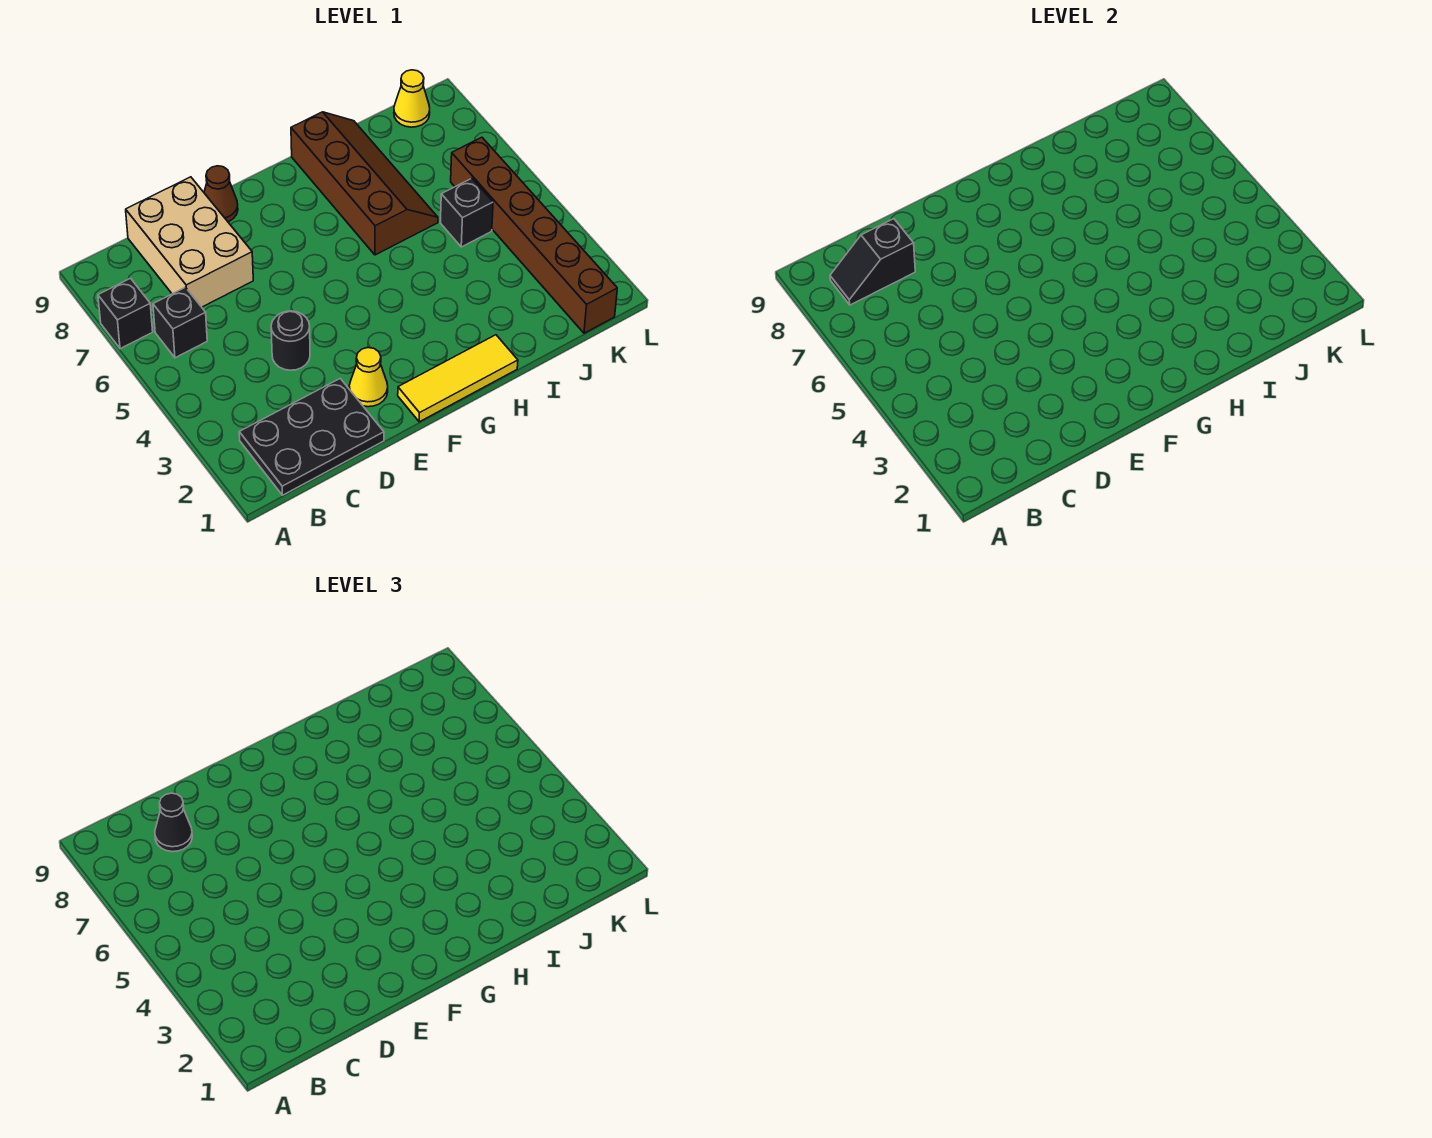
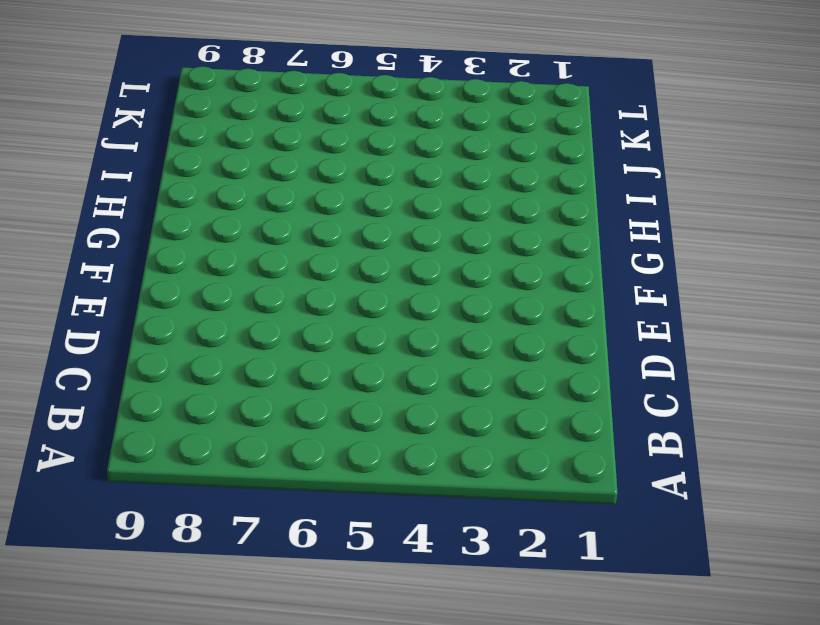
none -> black 1x1 brick [98,278,153,349]
none -> black 2x3 plate [239,379,384,495]
none -> black 1x1 brick [153,287,207,358]

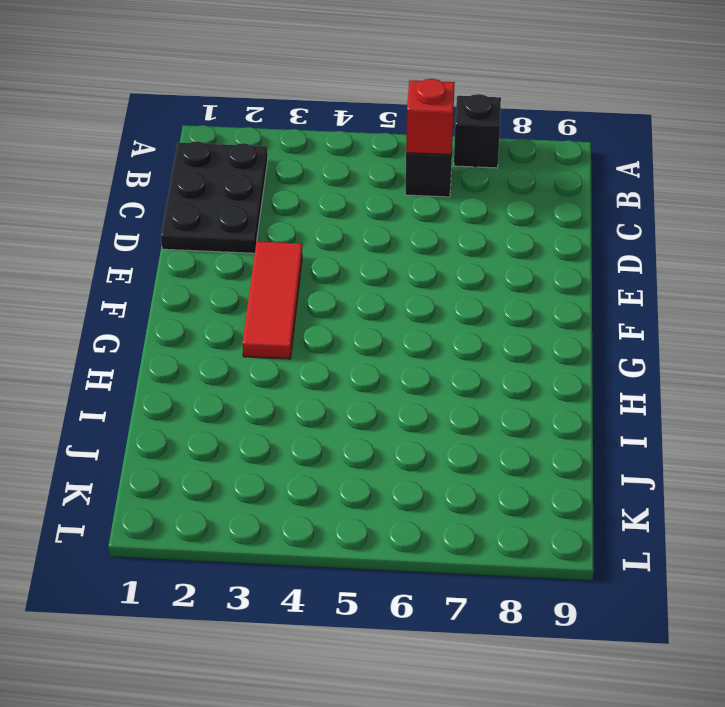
red 1x1 brick [406,79,455,155] -> none
red 1x3 tile [243,242,302,359] -> none
none -> tan 2x3 brick [126,177,253,307]
none -> black 1x1 round brick [271,311,310,370]
none -> yellow 1x1 cone [349,348,388,407]

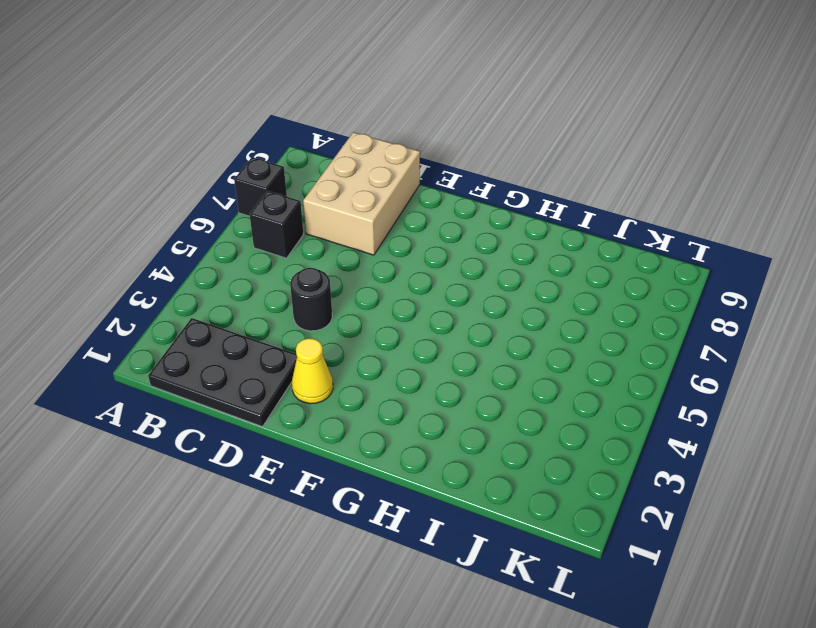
none -> brown 1x1 cone [204,166,238,222]
none -> yellow 1x3 tile [398,335,518,422]
none -> brown 2x4 slope [291,112,438,255]

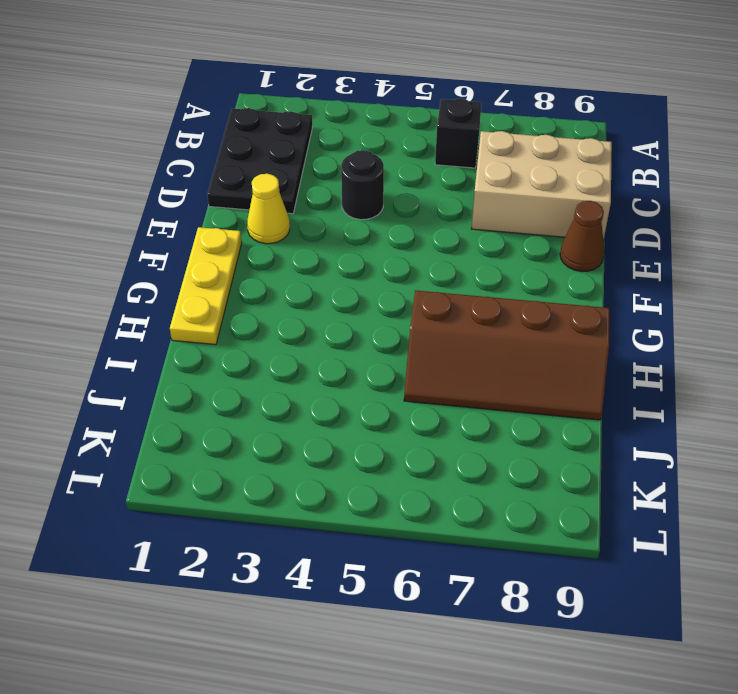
yellow 1x3 plate [170,227,242,345] -> yellow 1x3 tile [398,335,518,422]
none -> black 1x1 brick [98,278,153,349]
none -> black 1x1 brick [440,178,493,247]
none -> brown 1x6 brick [451,137,617,333]

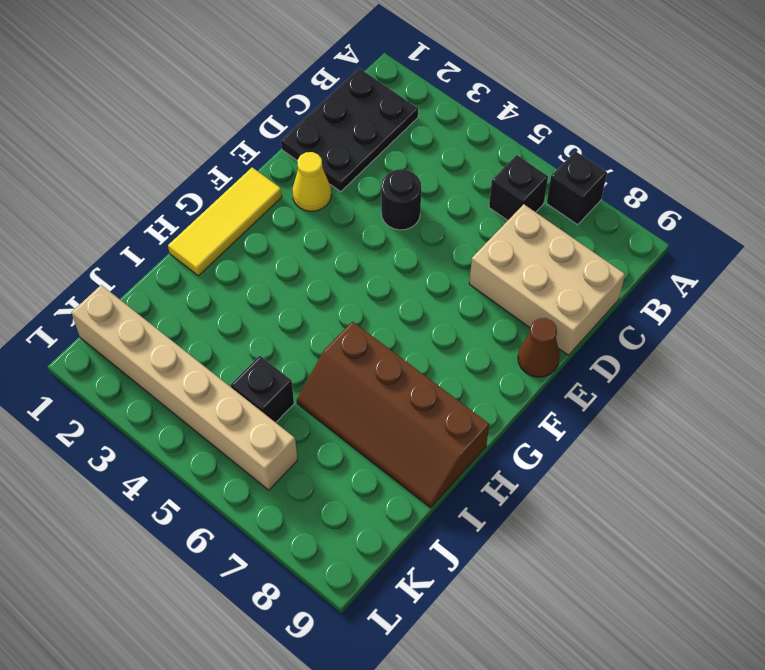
tan 1x6 brick [71,285,297,490] -> brown 1x6 brick [451,137,617,333]
none -> yellow 1x1 cone [394,70,430,127]
none -> black 1x2 slope [830,219,915,305]
none -> black 1x1 cone [155,793,192,852]

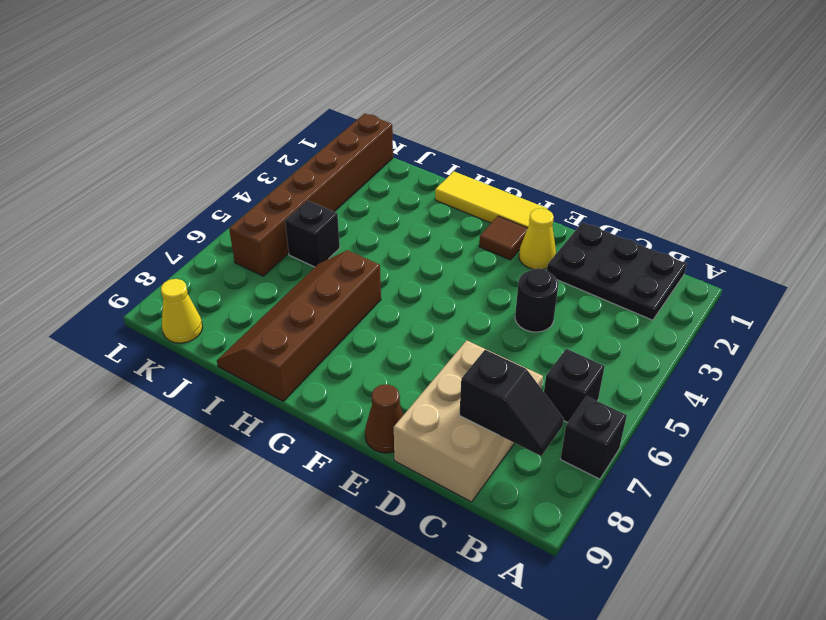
brown 1x1 tile [479,216,527,260] -> none
none -> black 1x1 cone [155,793,192,852]

